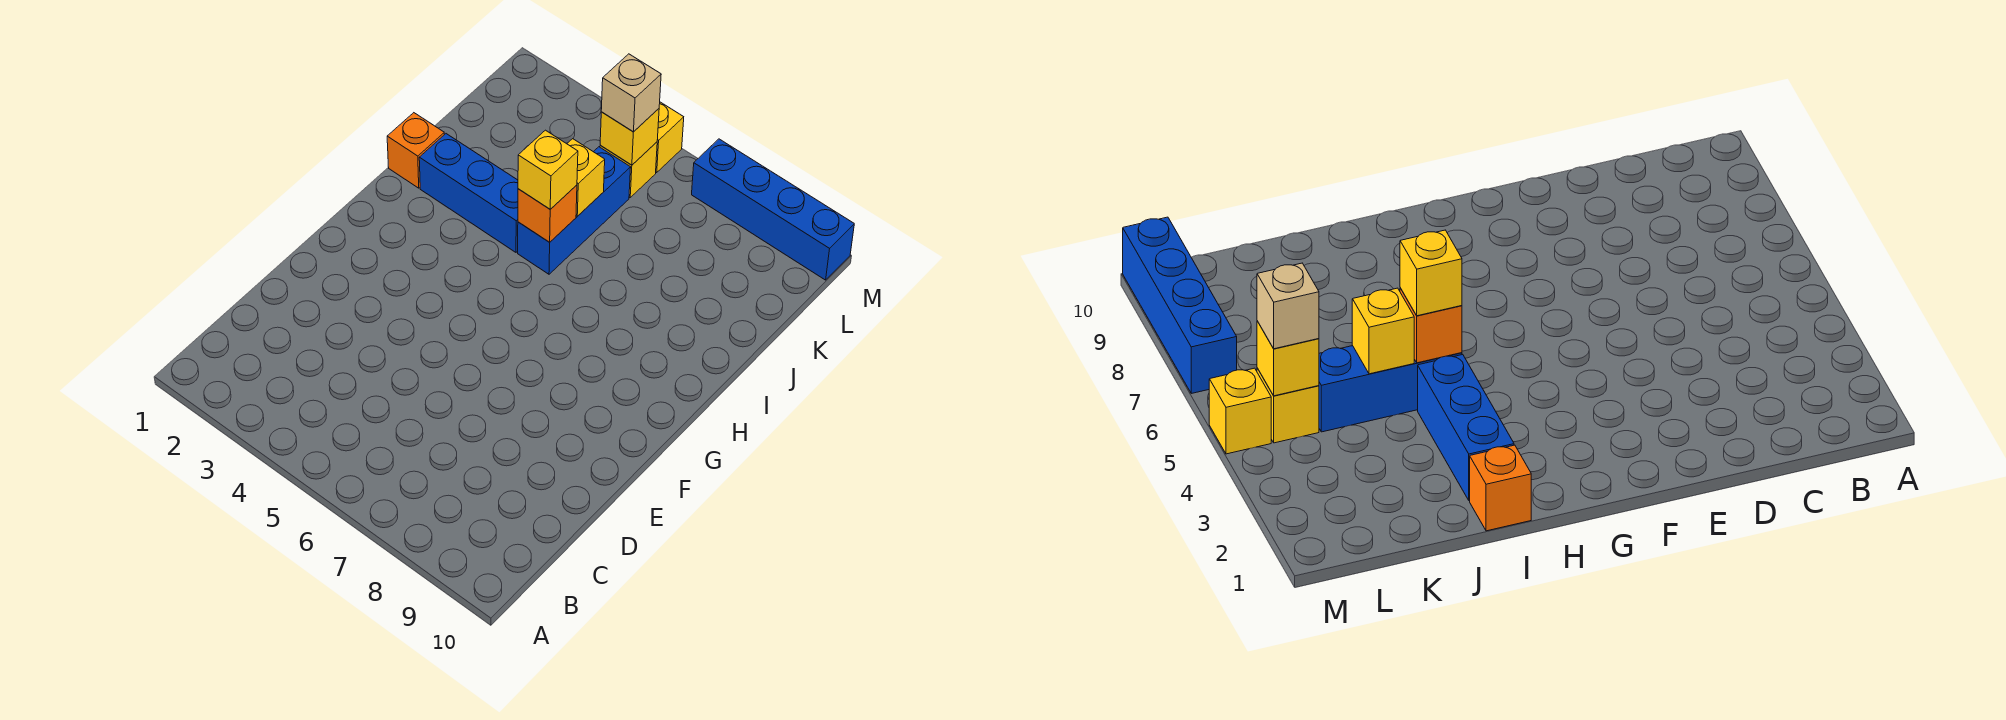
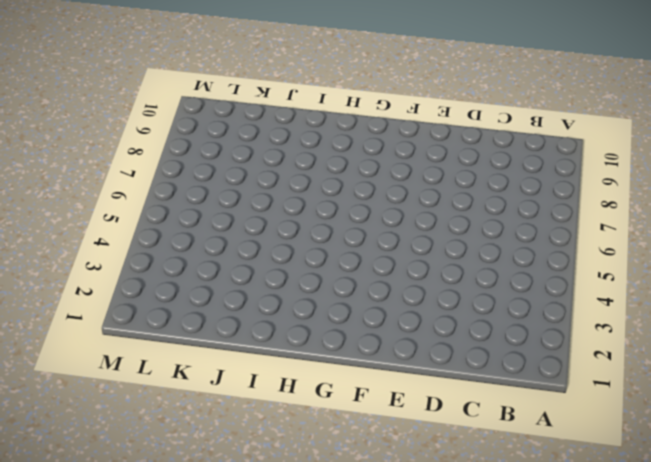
none -> orange 1x1 brick [387,113,444,188]
none -> blue 1x3 brick [419,134,518,252]

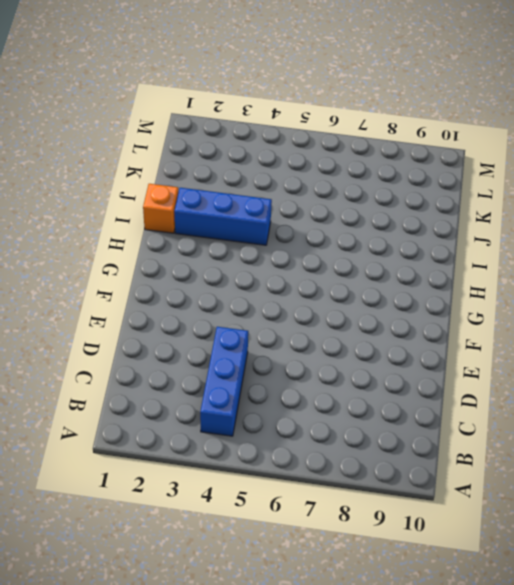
blue 1x3 brick [200,327,248,436] -> blue 1x3 brick moved to [518,147,631,274]
none -> yellow 1x1 brick [600,142,657,197]
none -> yellow 1x1 brick [656,102,684,172]

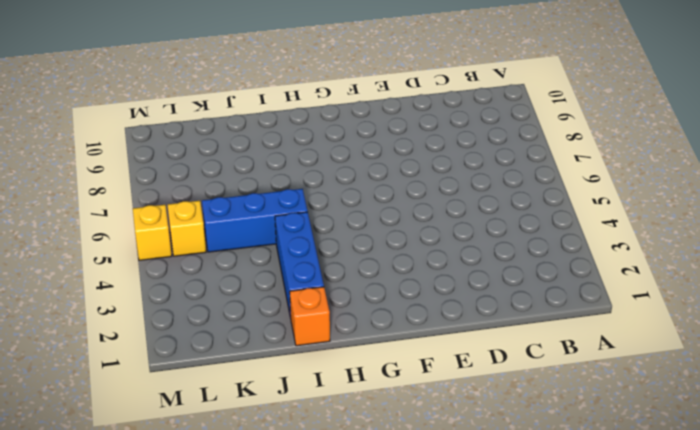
none -> blue 1x4 brick [692,139,854,280]
none -> orange 1x1 brick [518,185,577,242]

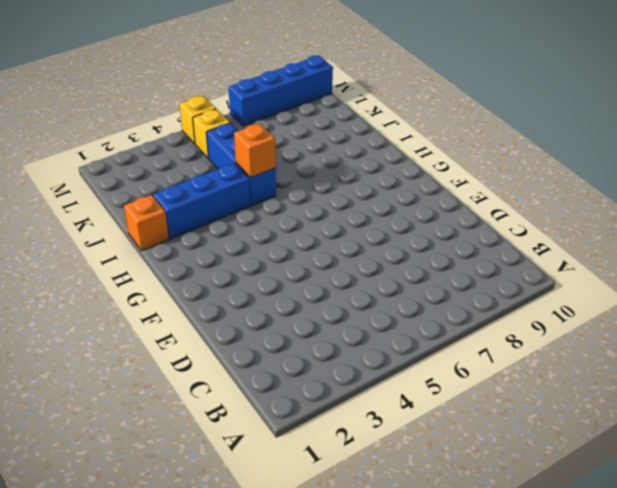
none -> yellow 1x1 brick [567,139,605,216]
none -> yellow 1x1 brick [600,109,659,165]

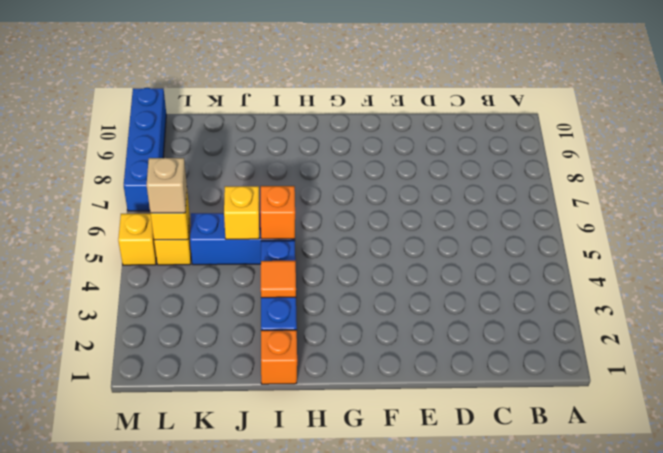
orange 1x1 tile [261,261,296,298] -> none
none -> yellow 1x1 brick [518,130,578,209]

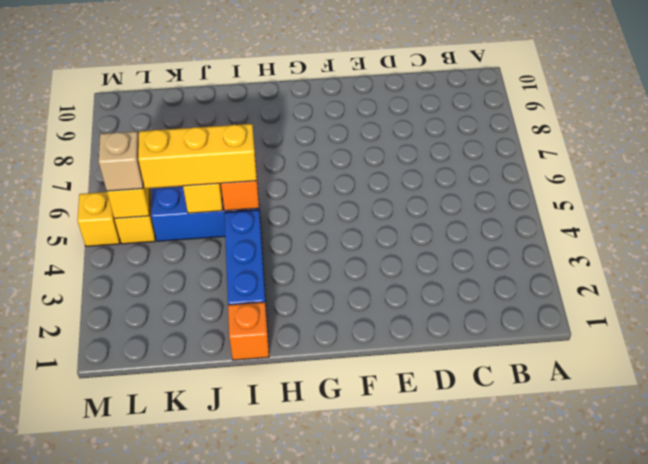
yellow 1x3 brick [138,124,257,188] -> yellow 1x1 brick [518,130,578,209]
none -> blue 1x4 brick [692,139,854,280]

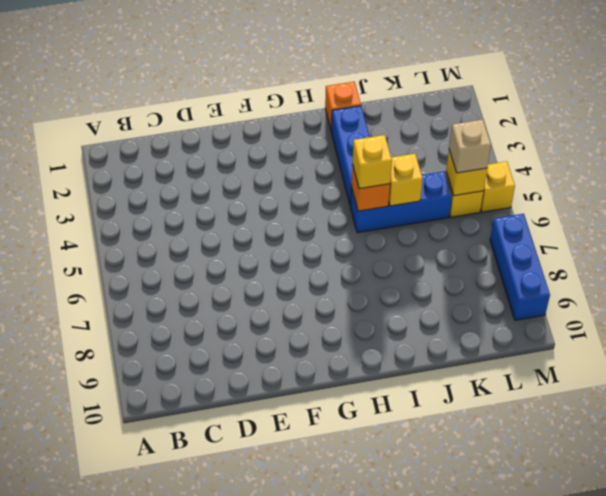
blue 1x3 brick [490,214,550,320] -> blue 1x4 brick [692,139,854,280]

